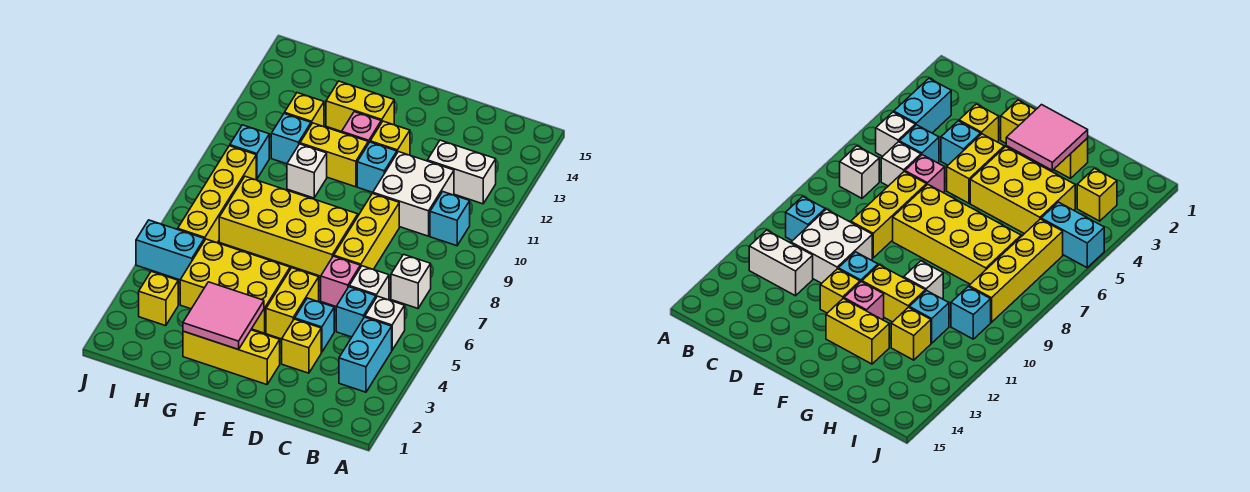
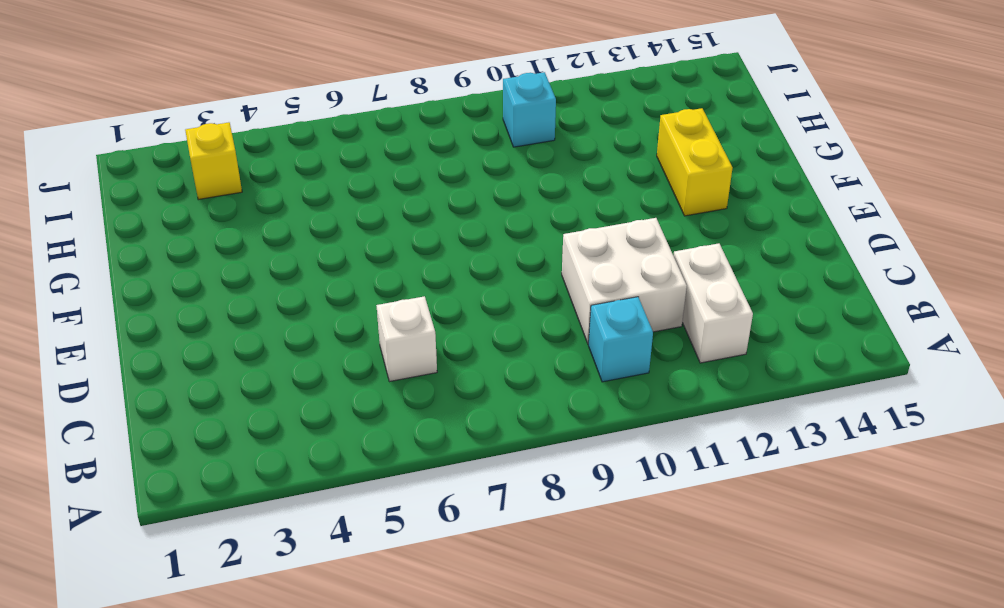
none -> cyan 1x2 brick [339,317,392,392]
none -> white 1x1 brick [365,296,405,350]
none -> white 1x1 brick [391,254,431,308]

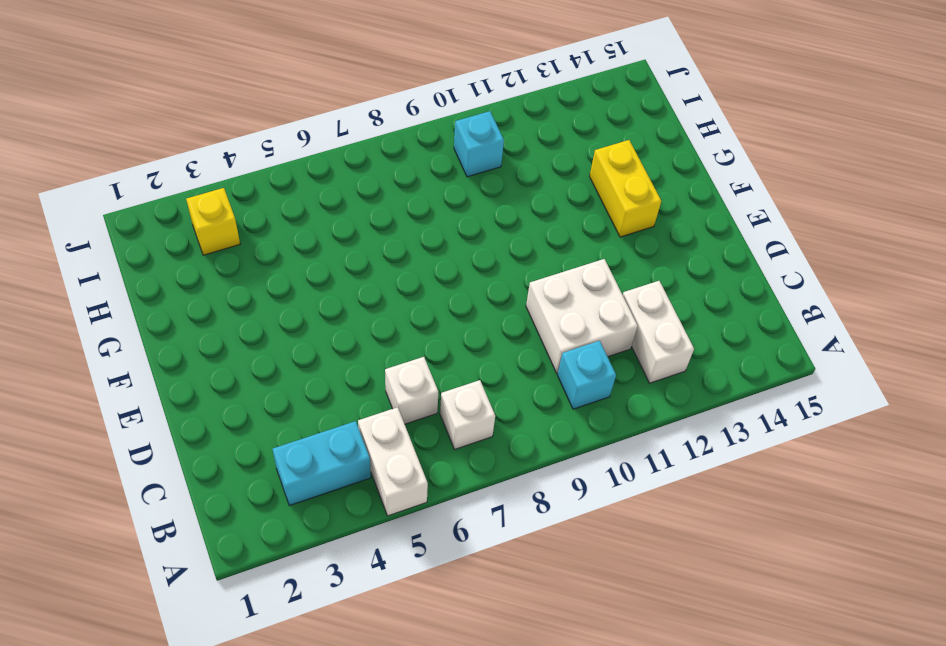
white 1x2 brick [358,407,428,516] -> white 1x1 brick [365,296,405,350]
none -> cyan 1x1 brick [336,287,376,337]
none -> yellow 1x1 brick [282,319,321,373]
none -> cyan 1x1 brick [295,298,334,352]

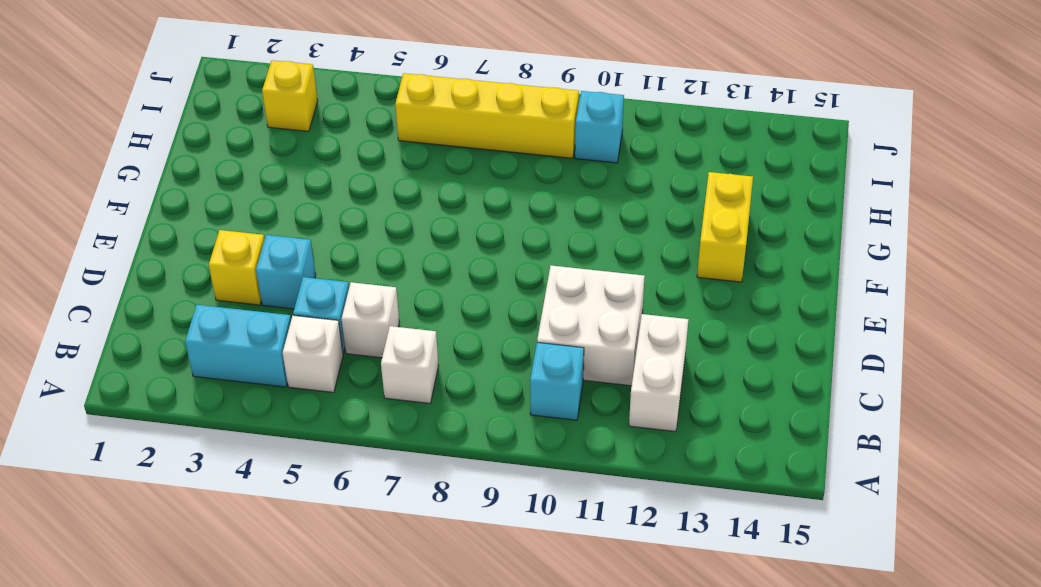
none -> pink 1x1 brick [321,256,360,306]
none -> yellow 1x3 brick [334,193,399,269]
none -> yellow 1x3 brick [183,330,280,385]

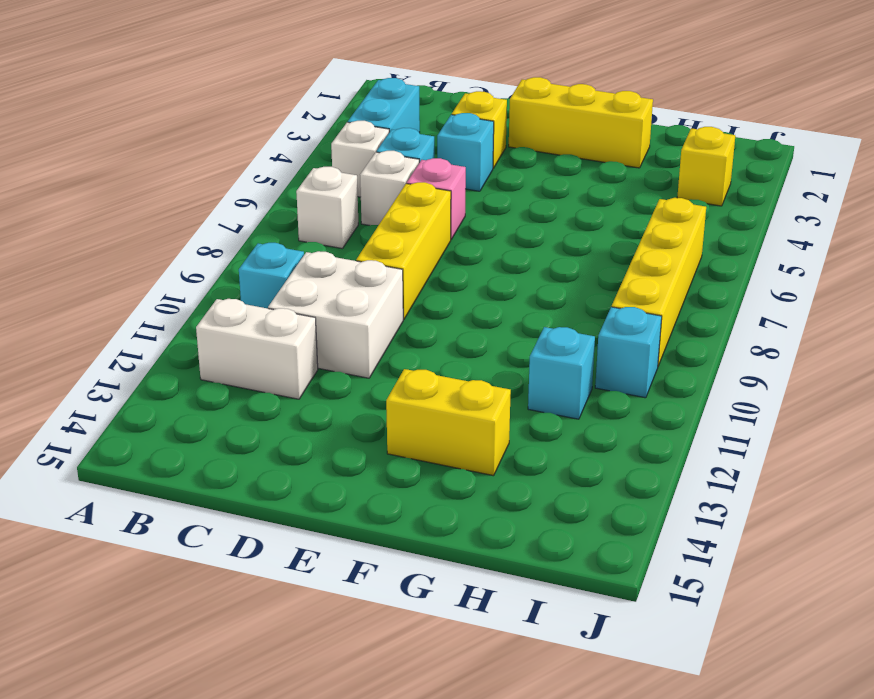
none -> yellow 1x2 brick [266,268,319,339]
none -> yellow 2x4 brick [219,176,358,276]
none -> cyan 1x1 brick [357,142,397,192]

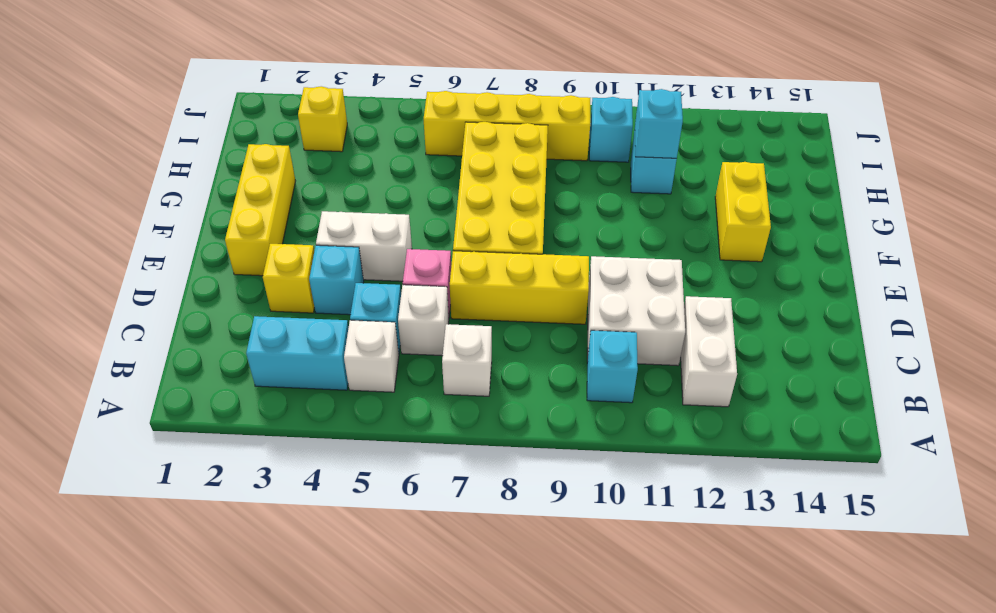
white 1x2 brick [316,211,412,281] -> yellow 1x2 brick [266,268,319,339]
cyan 1x1 brick [635,89,683,158] -> cyan 1x1 brick moved to [357,142,397,192]
none -> yellow 1x1 brick [370,121,410,155]
none -> yellow 2x3 brick [180,239,290,333]
none -> yellow 1x2 brick [300,123,368,187]

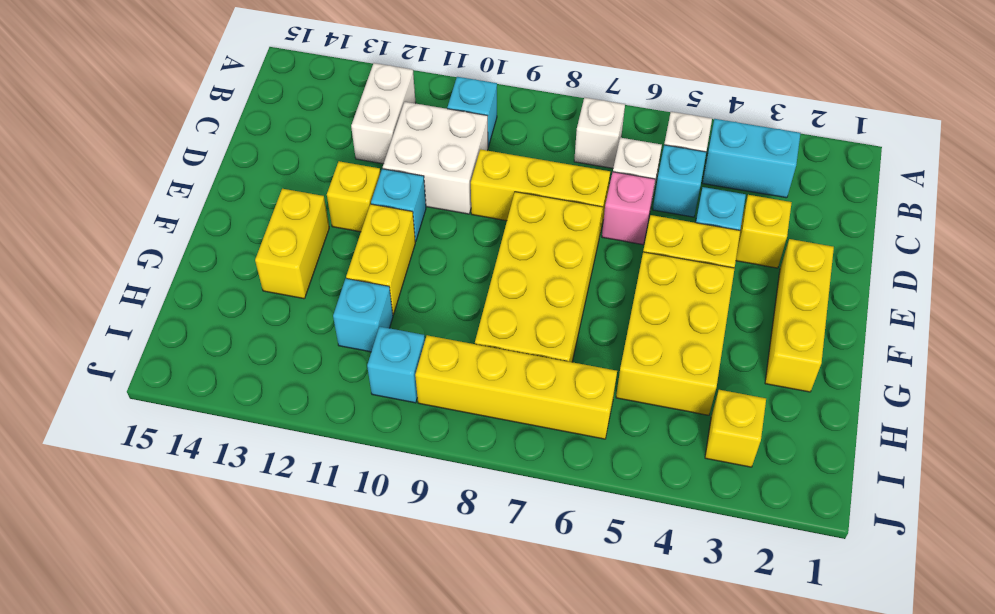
none -> pink 1x1 brick [342,112,381,144]
none -> white 1x1 brick [287,144,327,198]
none -> yellow 1x1 brick [284,93,324,127]

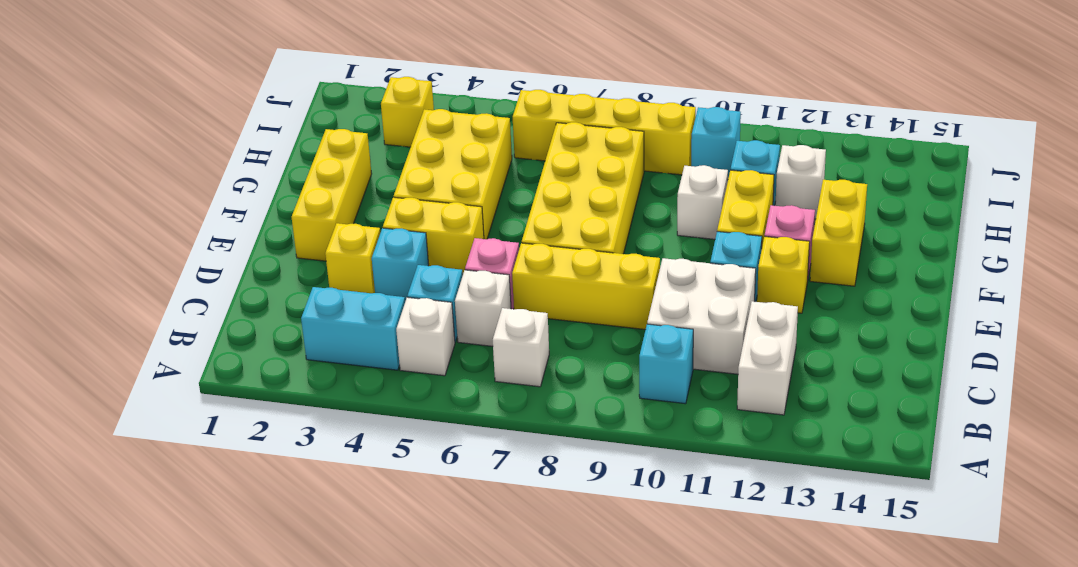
white 1x1 brick [775,145,826,219] -> yellow 1x1 brick [284,93,324,127]
none -> cyan 1x2 brick [136,220,204,280]
none -> pink 2x2 tile [183,282,264,350]

